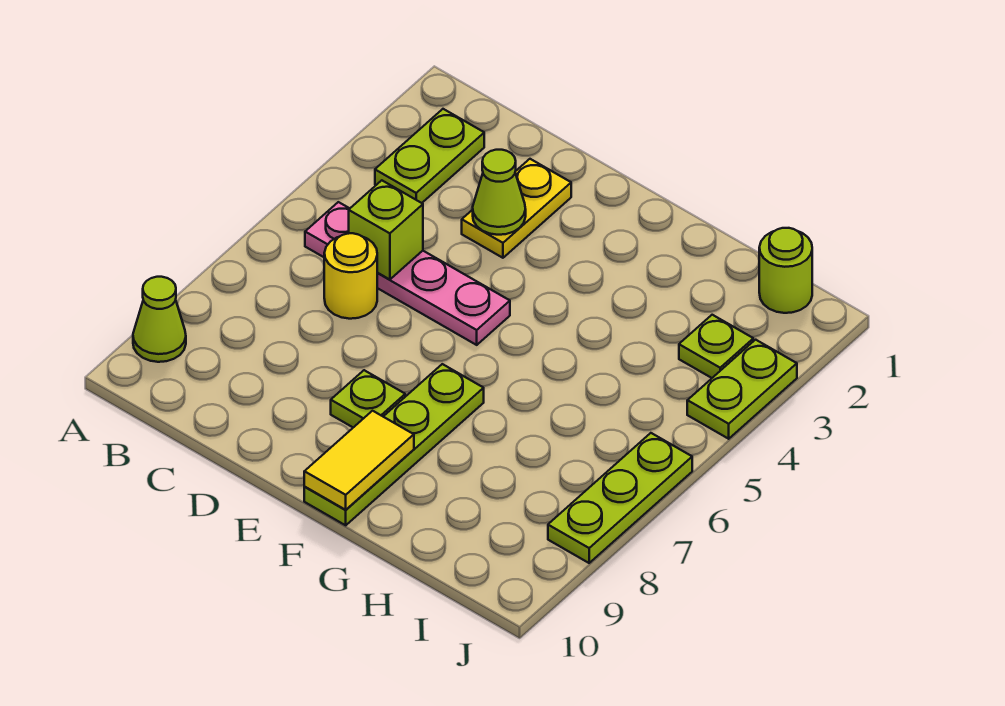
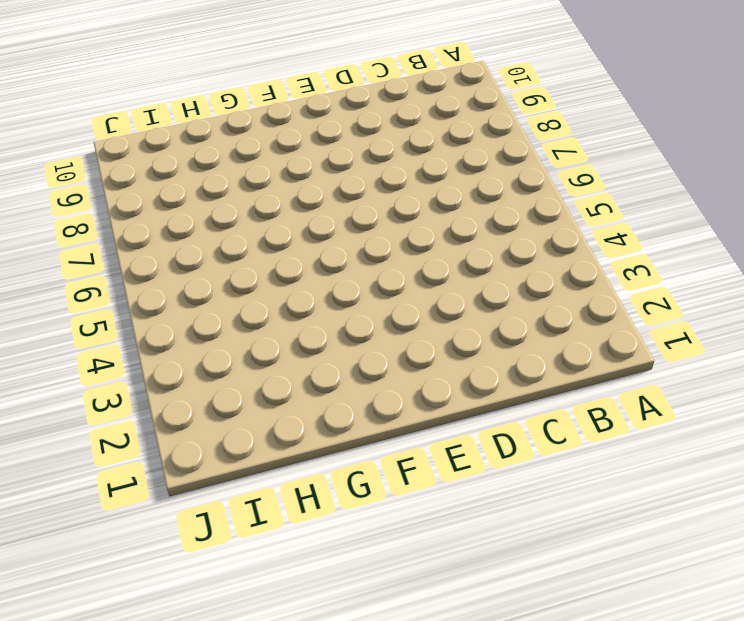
none -> lime 1x1 cone [133,277,186,362]
none -> lime 1x2 plate [375,109,484,203]
none -> pink 1x4 plate [305,202,510,345]

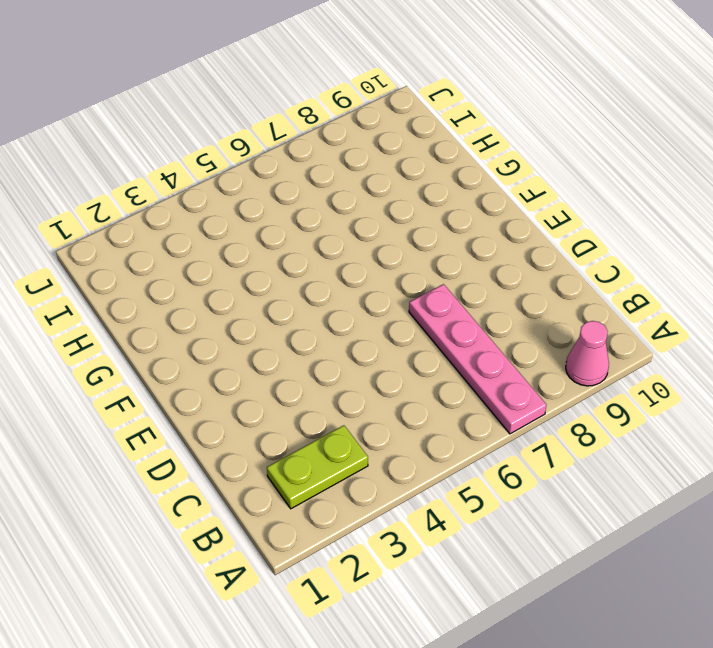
pink 1x4 plate [409,284,546,434] -> pink 1x4 plate moved to [305,202,510,345]
pink 1x1 cone [566,321,609,386] -> lime 1x1 cone [133,277,186,362]
none -> yellow 1x1 round brick [324,233,377,319]
none -> yellow 1x2 plate [462,159,571,258]
none -> lime 1x1 plate [331,370,405,427]

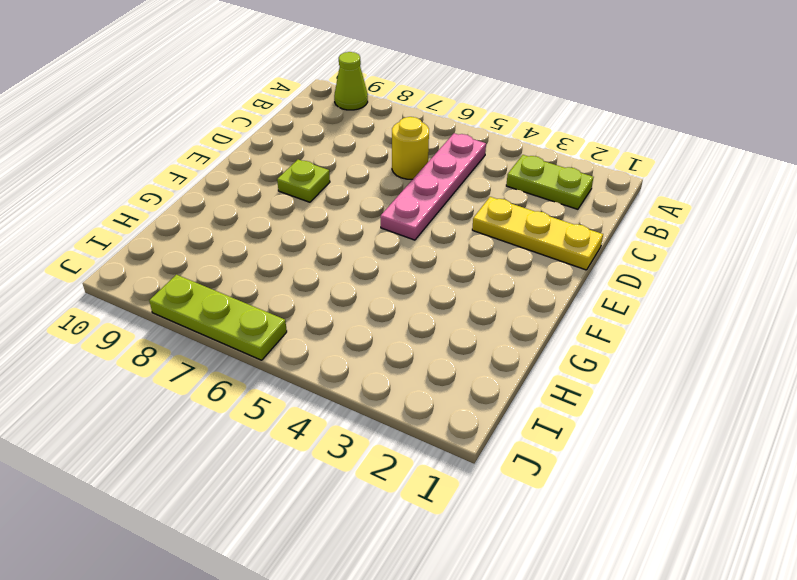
yellow 1x3 plate [472,197,603,270] -> yellow 1x2 plate [462,159,571,258]
none -> lime 1x4 plate [304,364,484,525]
none -> lime 1x1 round brick [759,228,812,313]
none -> lime 1x1 plate [679,315,753,378]

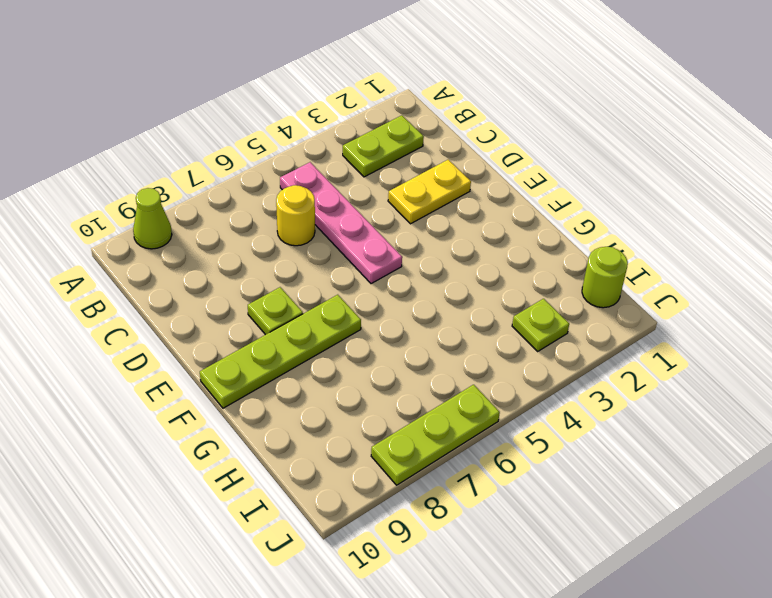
none -> lime 1x2 plate [687,340,797,439]
none -> lime 1x1 brick [349,180,423,280]
none -> lime 1x1 cone [473,150,526,235]

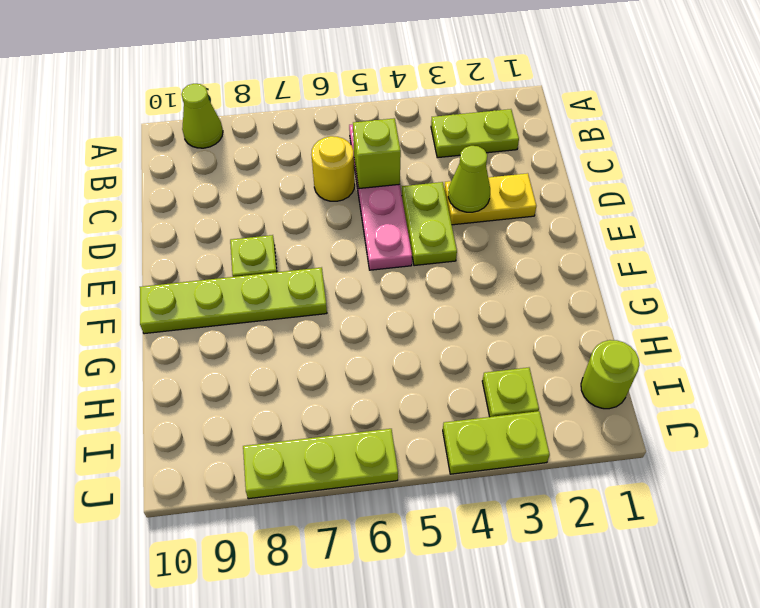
lime 1x2 plate [402,182,457,266] -> none
none -> yellow 1x2 tile [304,411,414,510]

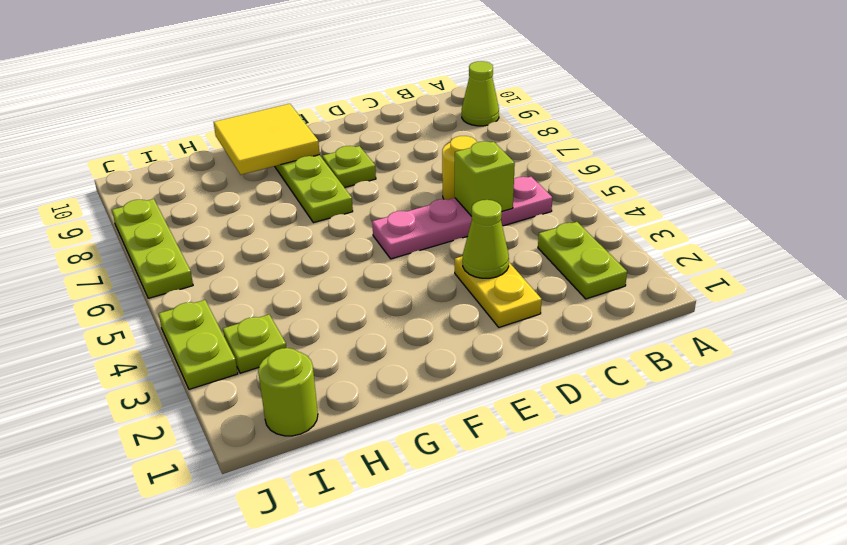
yellow 2x2 tile [214,104,320,175] -> yellow 1x2 tile [304,411,414,510]

